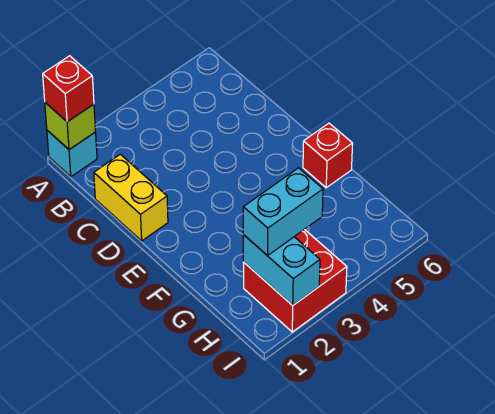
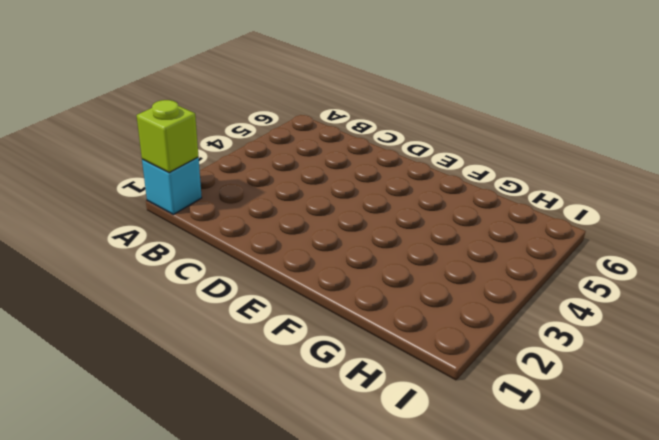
none -> yellow 1x2 brick [94,154,168,241]
none -> red 1x1 brick [303,123,353,188]

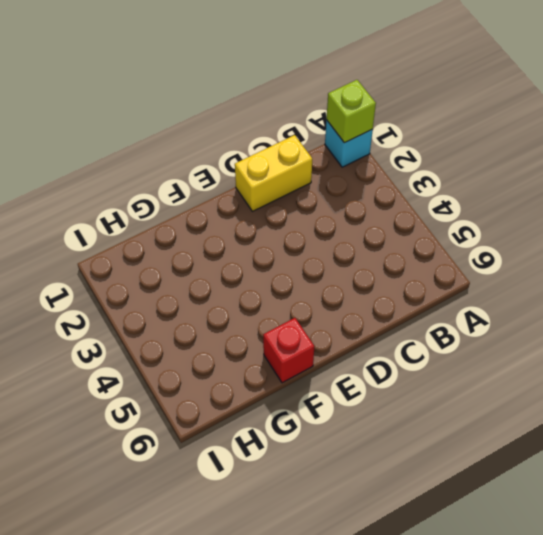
none -> red 2x2 brick [243,229,347,332]
none -> cyan 1x2 brick [243,235,320,305]

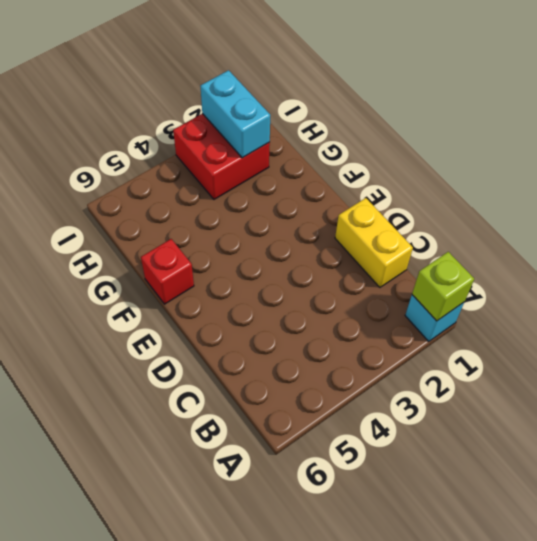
none -> red 1x1 brick [43,56,94,122]
none -> cyan 1x2 brick [243,168,323,256]

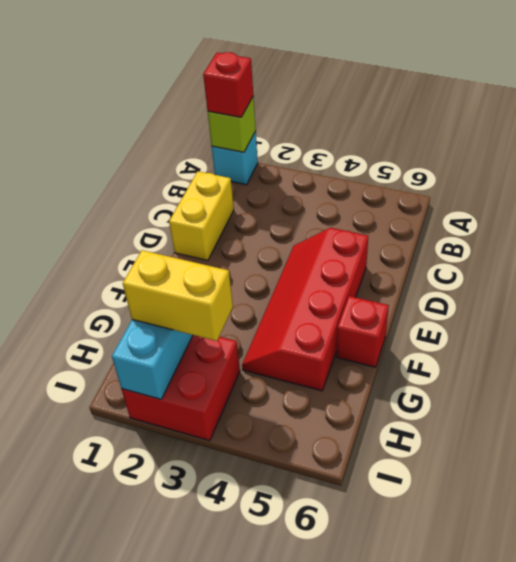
red 2x4 slope [242,228,368,391] -> none
yellow 1x2 brick [123,250,233,341] -> cyan 1x2 brick [243,168,323,256]

